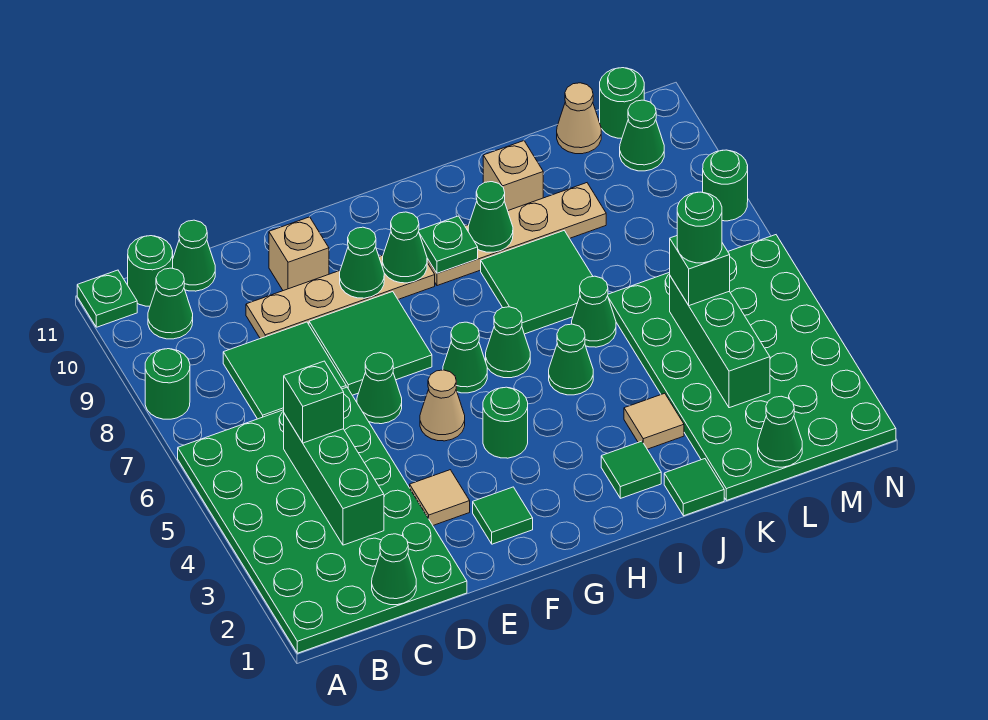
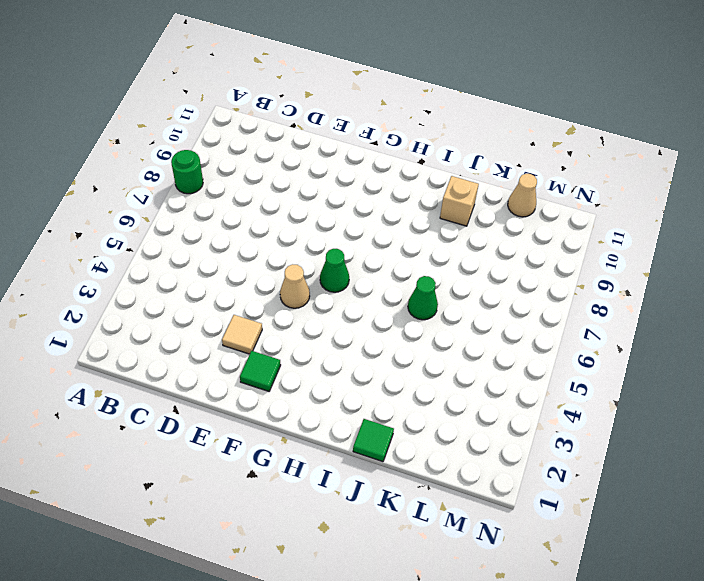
none -> green 4x6 plate [178,387,467,653]
none -> green 1x1 plate [77,270,137,327]
none -> green 1x1 cone [148,268,193,339]
none -> green 1x1 round brick [128,236,173,306]

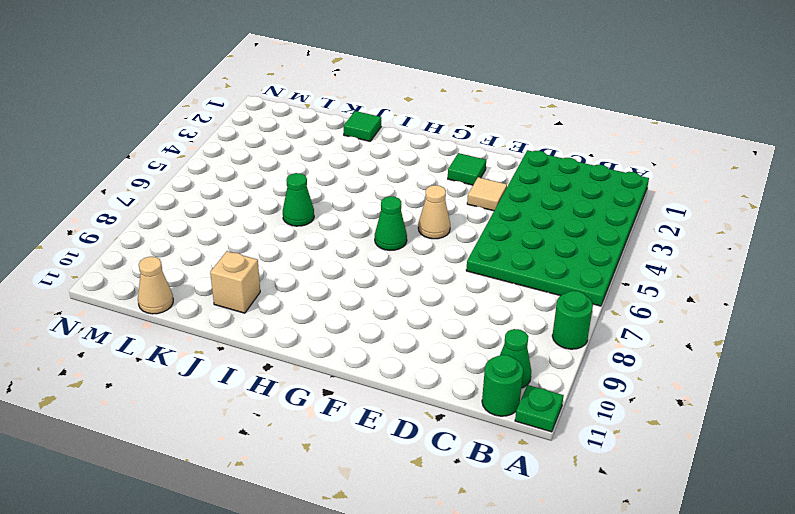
none -> green 2x2 tile [223,322,346,419]
none -> green 1x1 cone [173,220,215,291]
none -> tan 1x4 plate [246,255,435,339]
none -> green 1x1 cone [357,353,402,424]

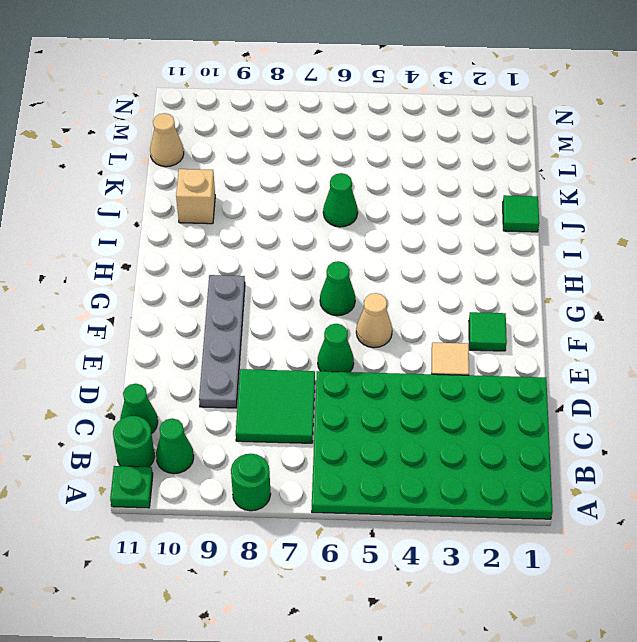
grey 1x4 plate [199,275,245,408] -> tan 1x4 plate [246,255,435,339]
none -> green 2x2 tile [309,292,432,395]
none -> tan 1x1 brick [269,217,329,291]
none -> green 1x1 round brick [483,387,528,458]
none -> green 1x1 cone [486,307,530,378]

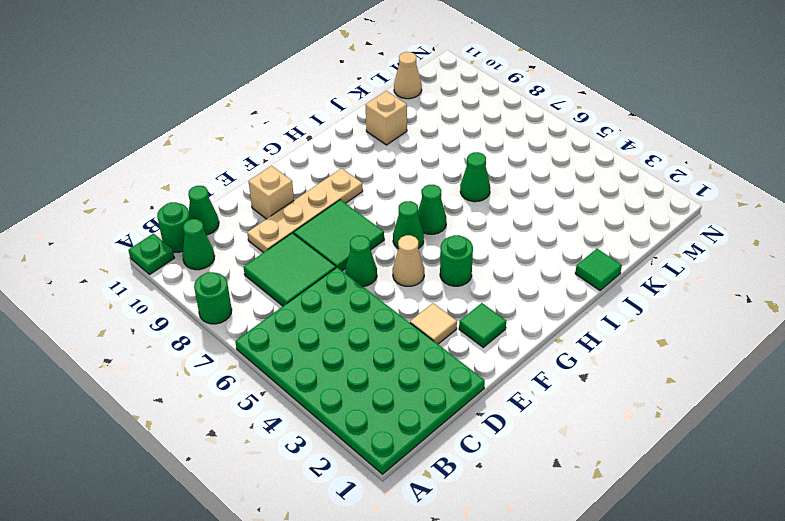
none -> tan 1x4 plate [427,183,606,286]
none -> green 1x1 tile [601,441,661,498]
none -> green 1x1 cone [549,324,593,395]
none -> green 2x2 tile [481,231,593,334]

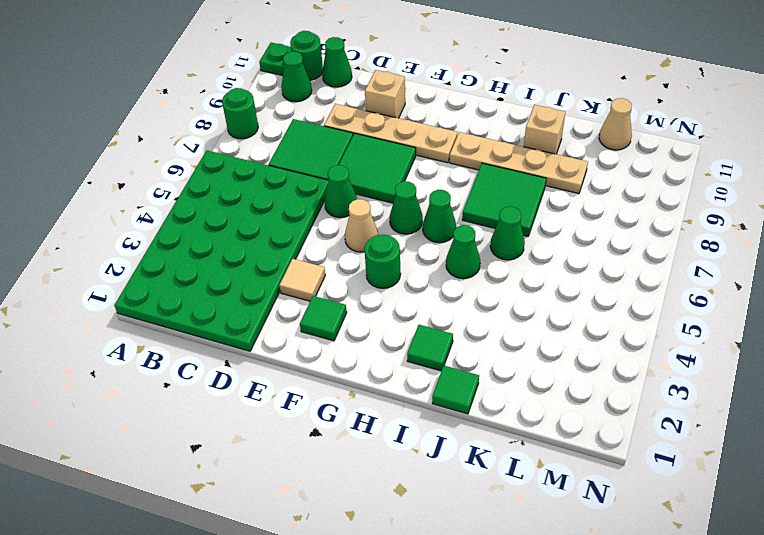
none -> tan 1x1 tile [624,393,684,449]
none -> green 4x6 plate [608,235,896,500]
none -> green 1x1 cone [620,100,664,171]
none -> green 1x1 round brick [600,68,644,138]

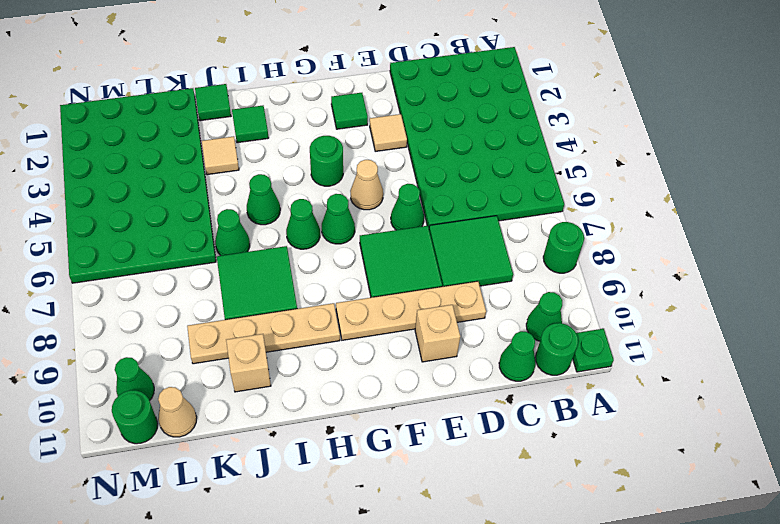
none -> green 1x1 round brick [703,150,748,221]
none -> green 1x1 cone [372,534,416,605]
none -> green 1x3 brick [284,414,384,545]
none -> green 1x1 cone [340,227,384,298]

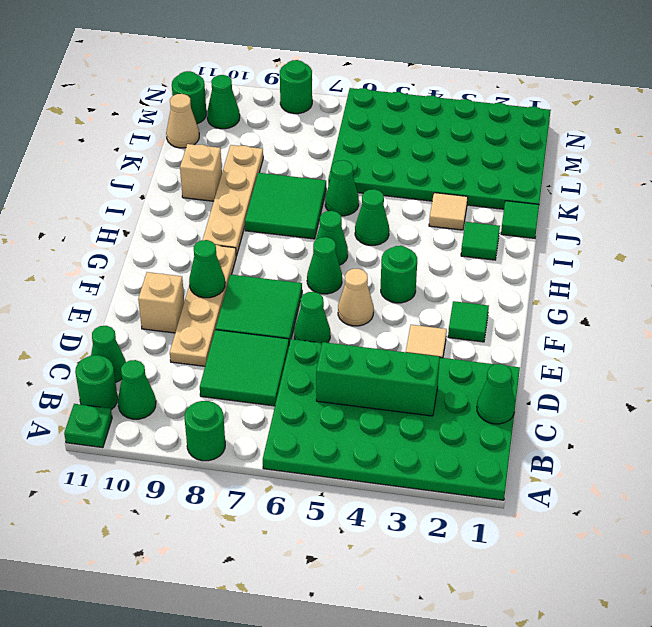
none -> green 1x1 cone [382,212,427,283]
none -> green 1x1 plate [419,216,478,273]
none -> green 1x1 cone [468,182,513,252]
none -> green 1x1 cone [758,396,802,467]

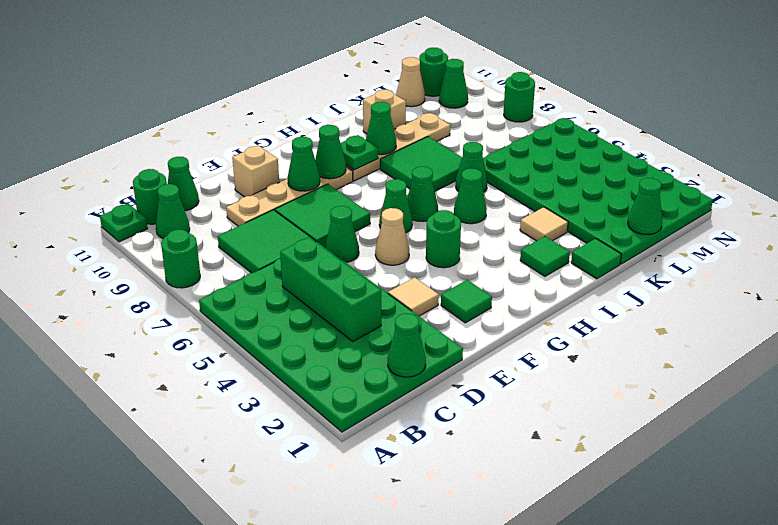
none -> green 1x3 brick [670,276,770,408]
none -> green 1x1 brick [284,361,344,443]
none -> green 1x1 brick [670,236,730,306]
none -> green 1x1 round brick [677,192,722,263]

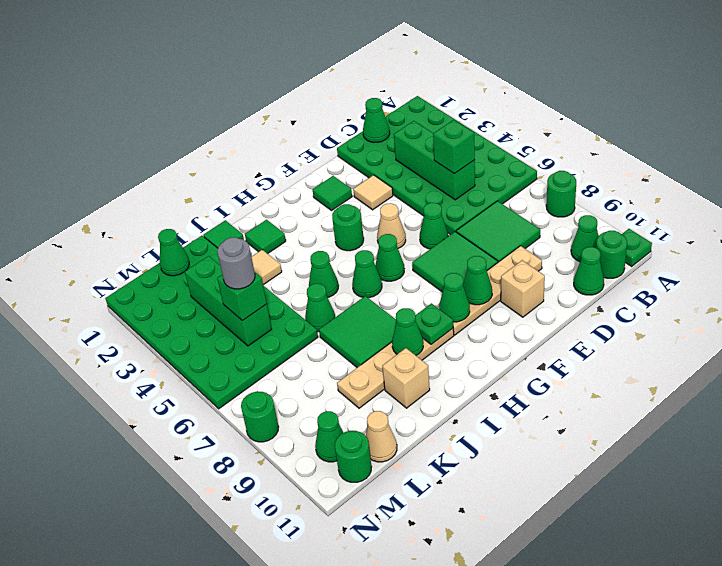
grey 1x1 round brick [217,237,255,289] -> green 1x1 round brick [677,192,722,263]

